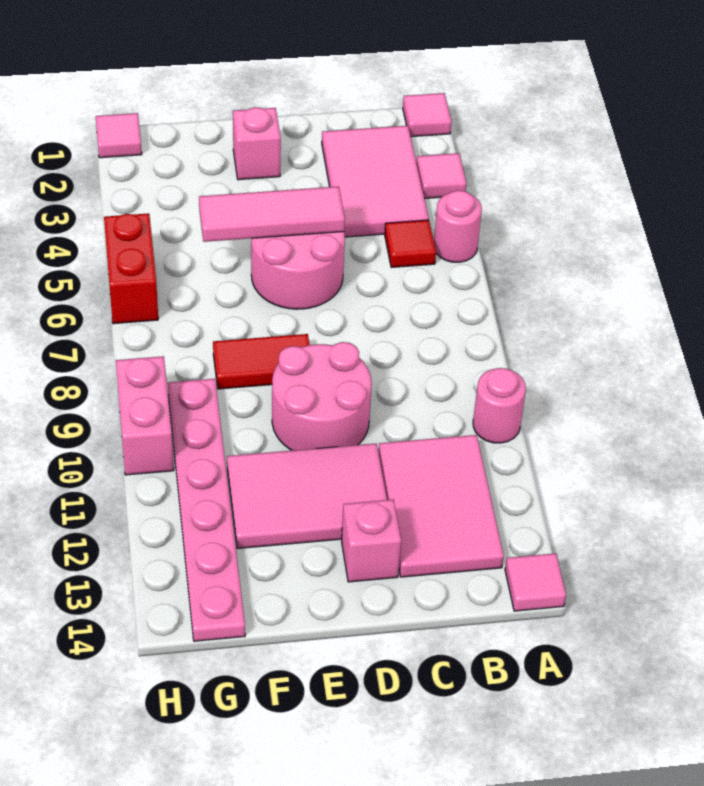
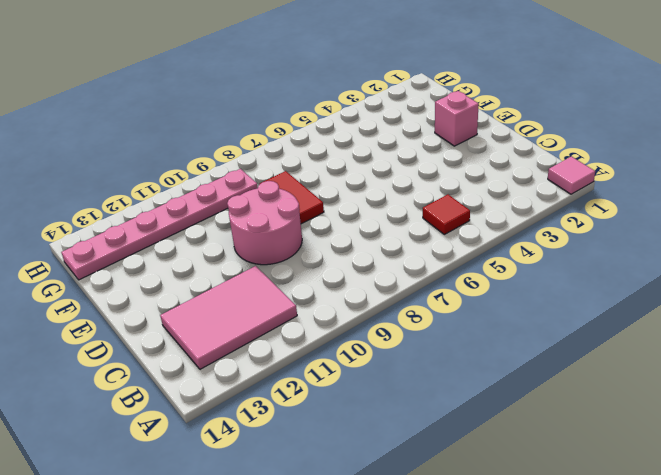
none -> pink 1x1 tile [417,153,466,199]
none -> pink 1x1 round brick [434,190,482,262]
none -> pink 1x1 round brick [473,368,526,443]

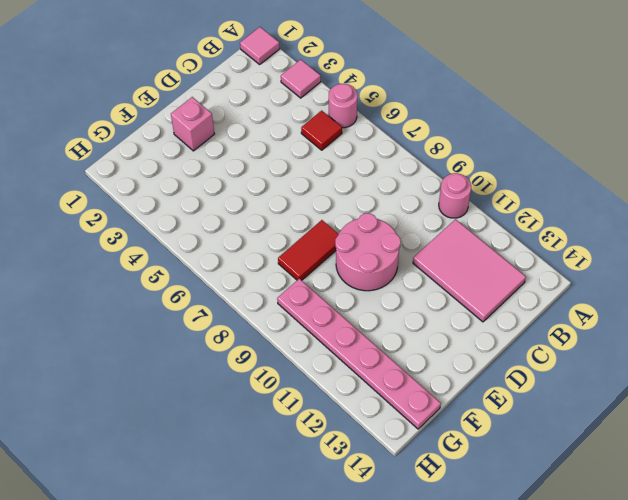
none -> pink 1x1 tile [505,553,566,611]
none -> pink 2x3 tile [322,126,429,237]
none -> pink 2x2 round brick [251,232,345,309]

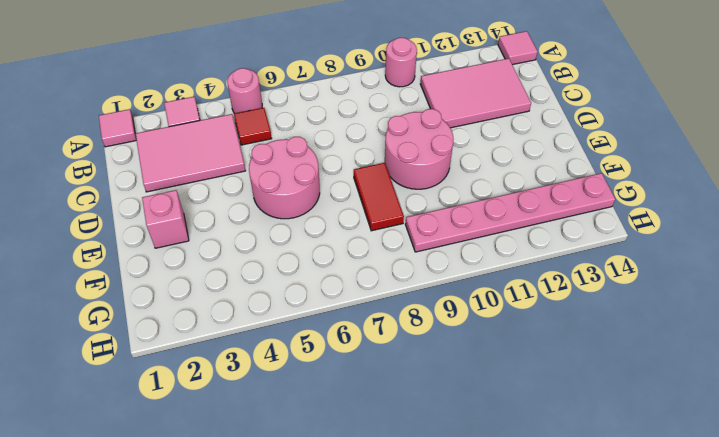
none -> pink 2x3 tile [227,443,387,549]
none -> pink 1x1 brick [342,500,401,582]
none -> pink 1x1 tile [96,113,142,158]

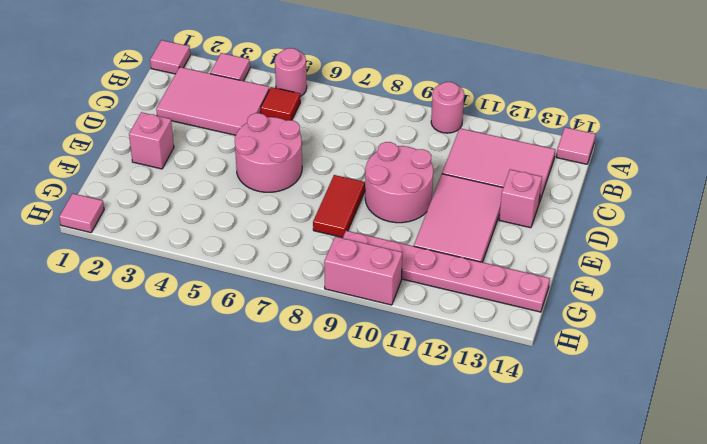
none -> red 1x2 brick [104,213,158,324]
none -> pink 1x3 tile [199,186,345,242]

